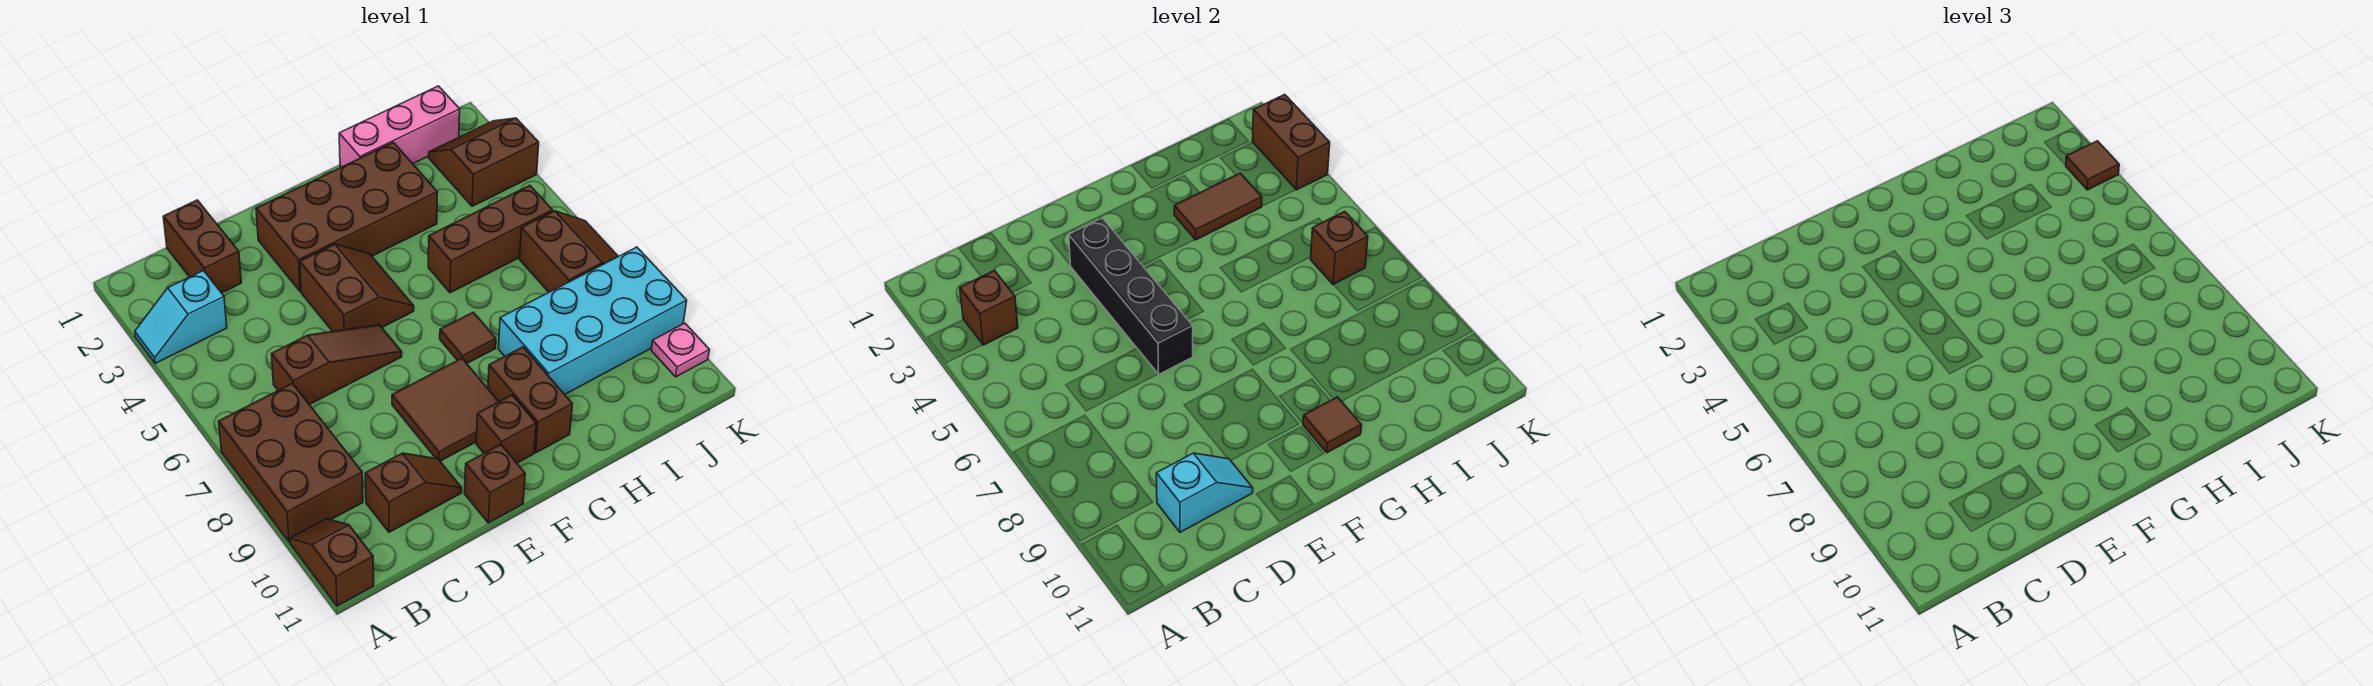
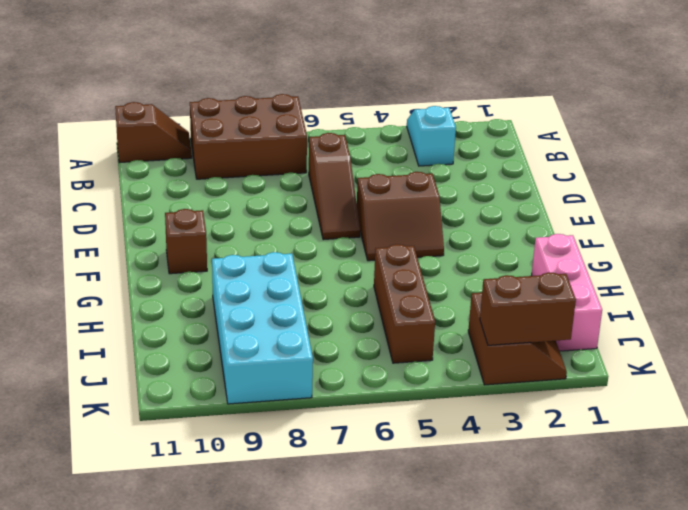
none -> brown 1x2 brick [163,200,241,293]
none -> brown 1x2 slope [365,453,462,532]
none -> brown 2x4 brick [256,142,438,292]

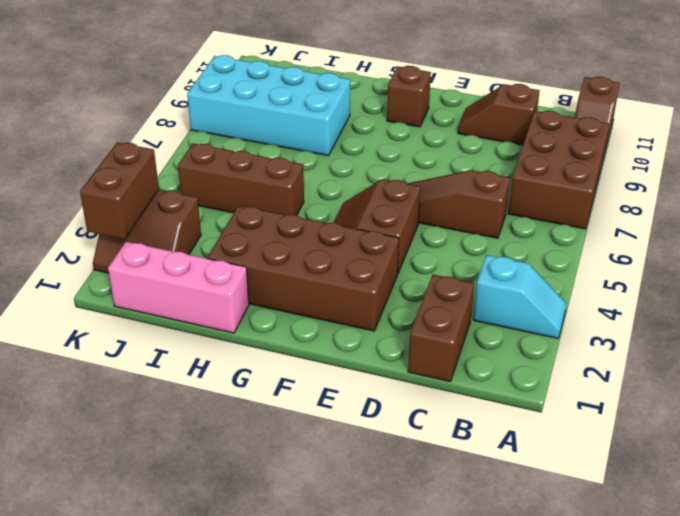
none -> brown 2x2 tile [392,358,499,461]
none -> brown 1x1 brick [464,445,525,523]
none -> brown 1x1 tile [440,312,496,363]

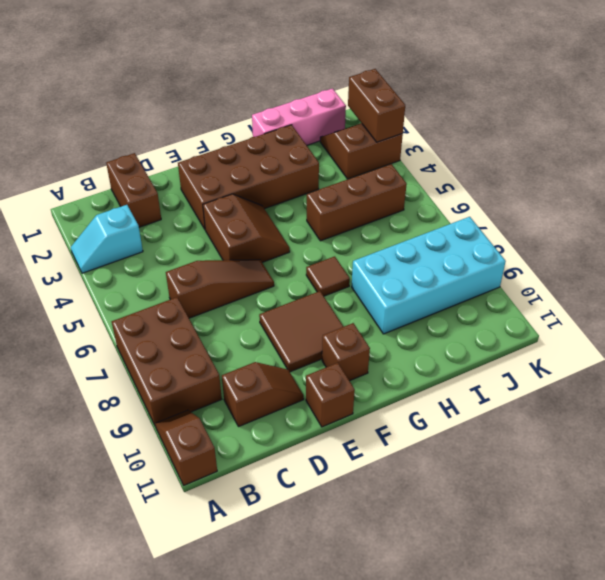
none -> brown 1x2 brick [488,347,572,453]
none -> brown 2x2 slope [519,211,618,292]
none -> pink 1x1 plate [651,323,709,377]

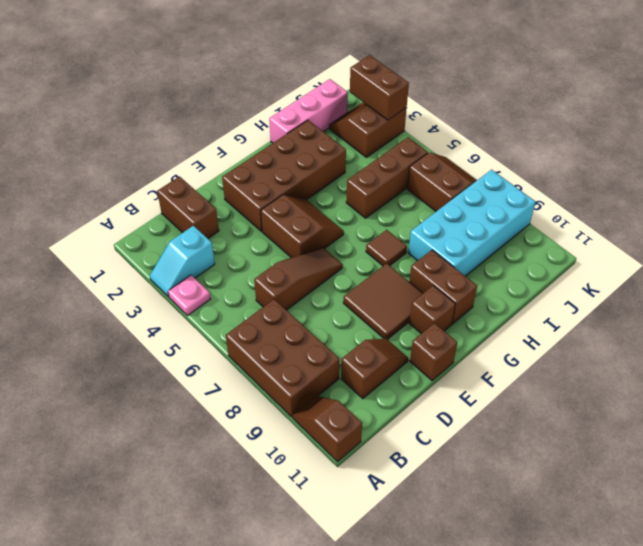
pink 1x1 plate [168,275,210,316] -> pink 1x1 plate moved to [651,323,709,377]
none -> brown 1x1 brick [960,271,1018,345]
none -> cyan 1x2 slope [1156,453,1253,532]
none -> black 1x4 brick [1069,218,1193,374]

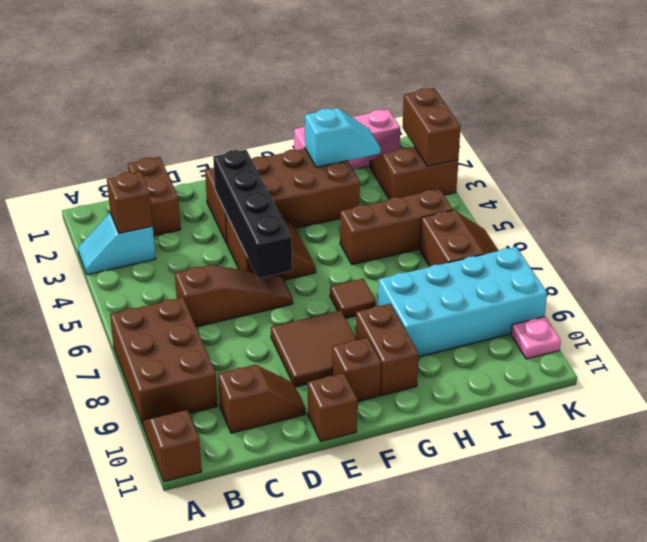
cyan 1x2 slope [305,108,381,167] -> cyan 1x2 slope moved to [1156,453,1253,532]
none -> brown 1x1 tile [1303,397,1361,453]
none -> brown 1x2 tile [1174,173,1262,240]
none -> brown 1x1 brick [1310,211,1368,285]

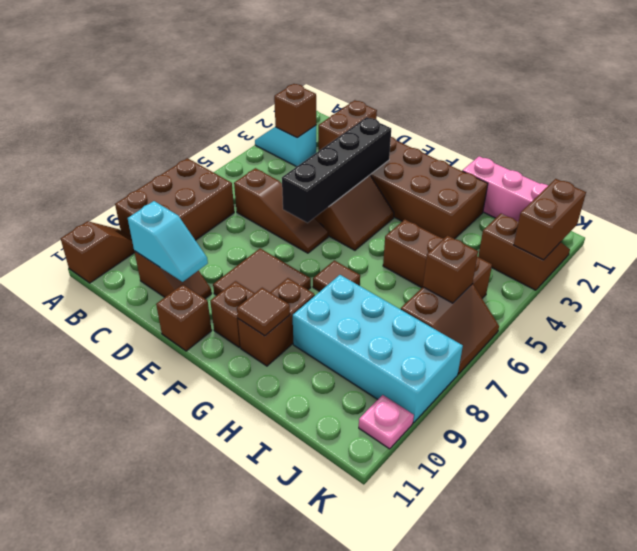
none -> brown 1x2 tile [1174,173,1262,240]
none -> brown 1x1 tile [2066,141,2119,190]

